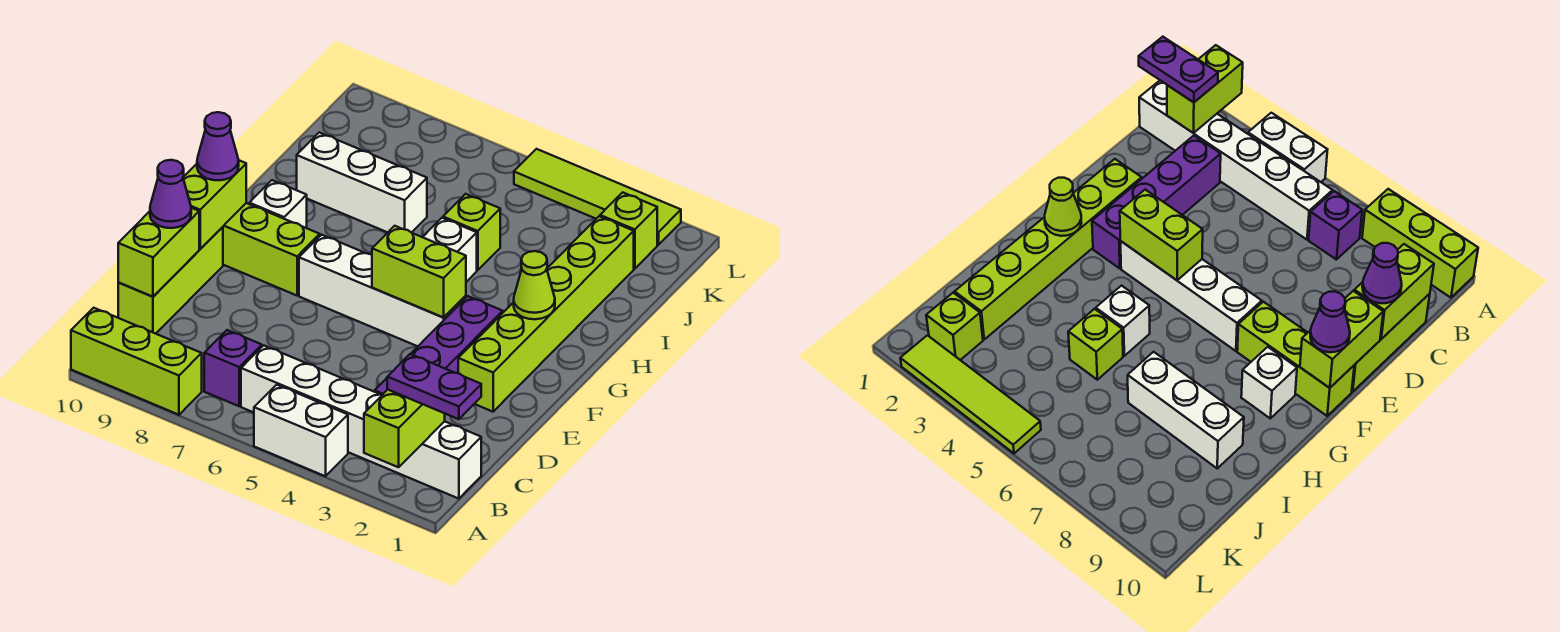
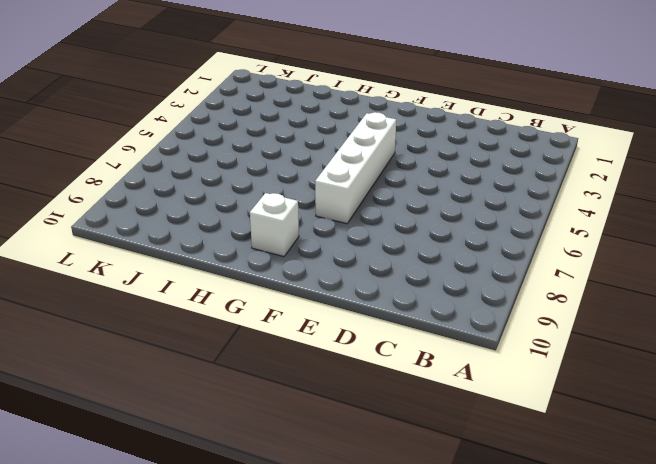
none -> white 1x2 brick [254,385,348,476]
none -> lime 1x3 brick [71,308,202,415]
none -> white 1x6 brick [241,345,481,499]

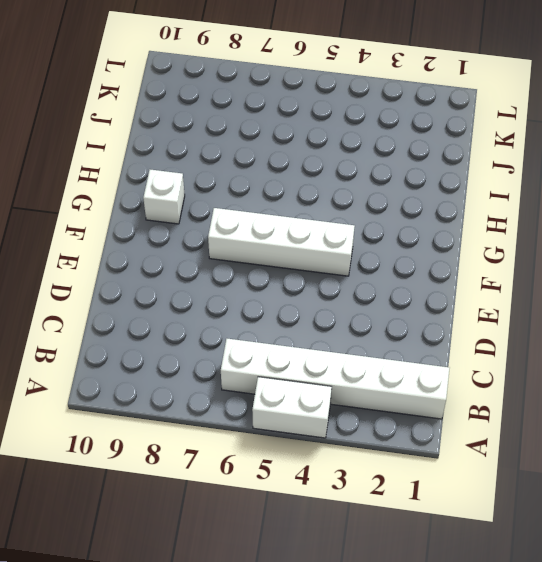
none -> lime 1x3 brick [71,308,202,415]
none -> purple 1x1 brick [204,330,262,406]
none -> purple 1x4 brick [375,296,503,395]

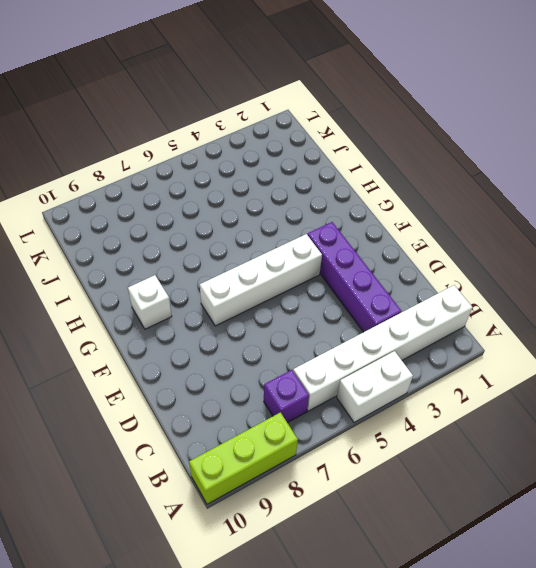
none -> lime 1x3 brick [118,227,223,334]
none -> lime 1x6 brick [458,216,634,412]
none -> lime 1x3 brick [223,203,320,295]

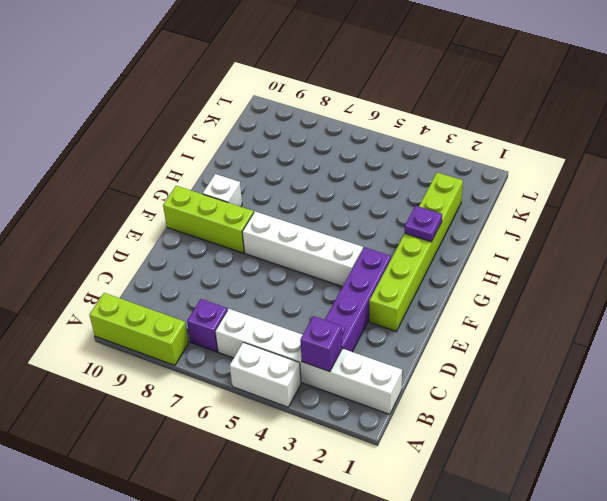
purple 1x1 brick [300,316,342,372] -> none
purple 1x1 plate [405,206,442,242] -> none
none -> lime 1x3 brick [118,227,223,334]
none -> white 1x1 brick [423,218,477,282]
none -> lime 1x1 brick [443,194,500,270]

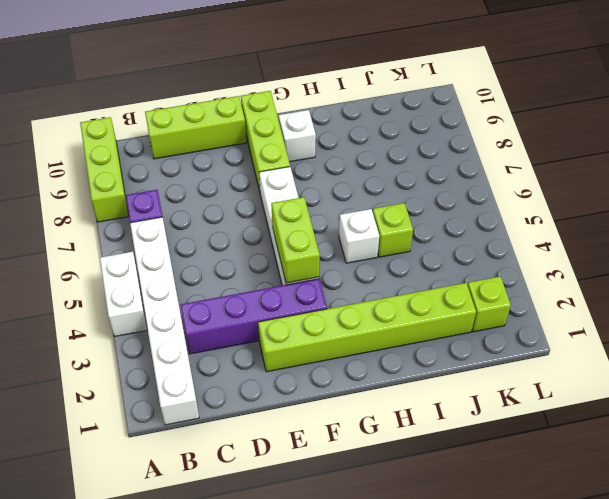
none -> white 1x3 brick [297,132,427,233]
none -> lime 1x4 tile [514,149,681,245]
none -> lime 1x2 brick [364,390,445,467]

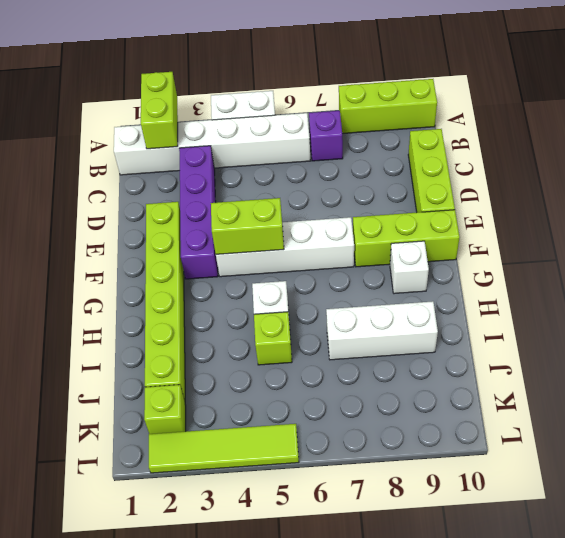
none -> lime 1x2 brick [118,208,199,297]
none -> lime 1x2 brick [183,160,246,249]
none -> lime 1x1 cone [514,251,555,319]

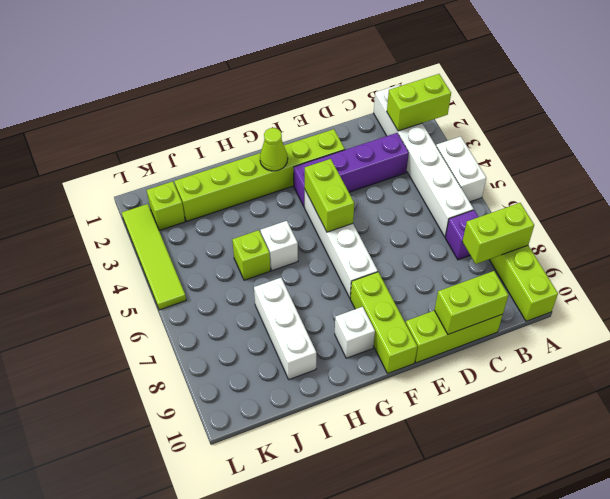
lime 1x2 brick [463,203,534,264] -> lime 1x2 brick moved to [183,160,246,249]
none -> purple 1x2 plate [387,354,481,419]
none -> purple 1x1 cone [150,160,191,228]
none -> purple 1x1 cone [197,112,239,180]

